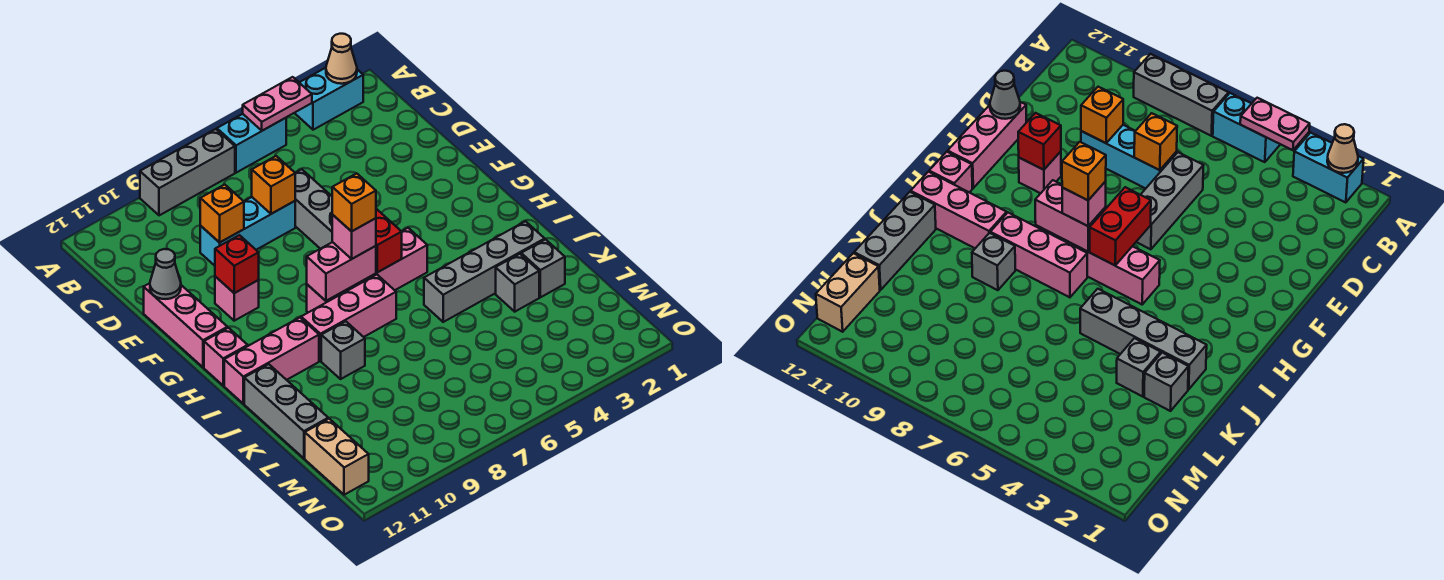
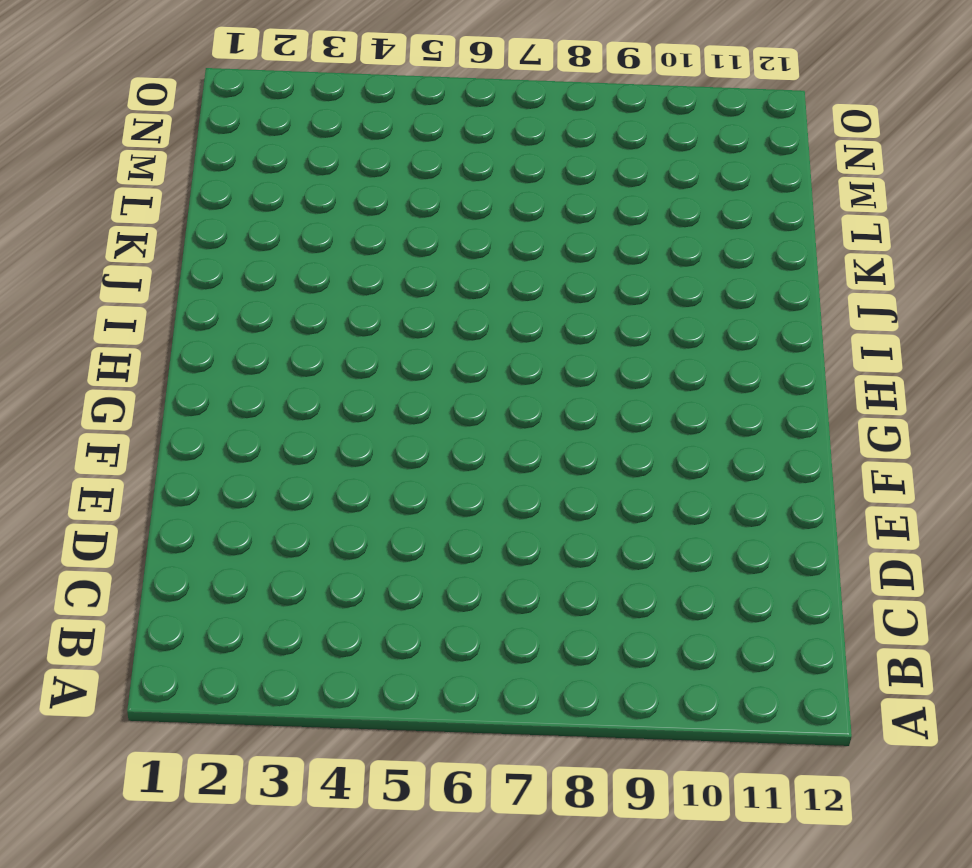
none -> cyan 1x2 brick [295,68,363,130]
none -> cyan 1x2 brick [217,114,286,173]
none -> grey 1x3 brick [140,129,235,215]

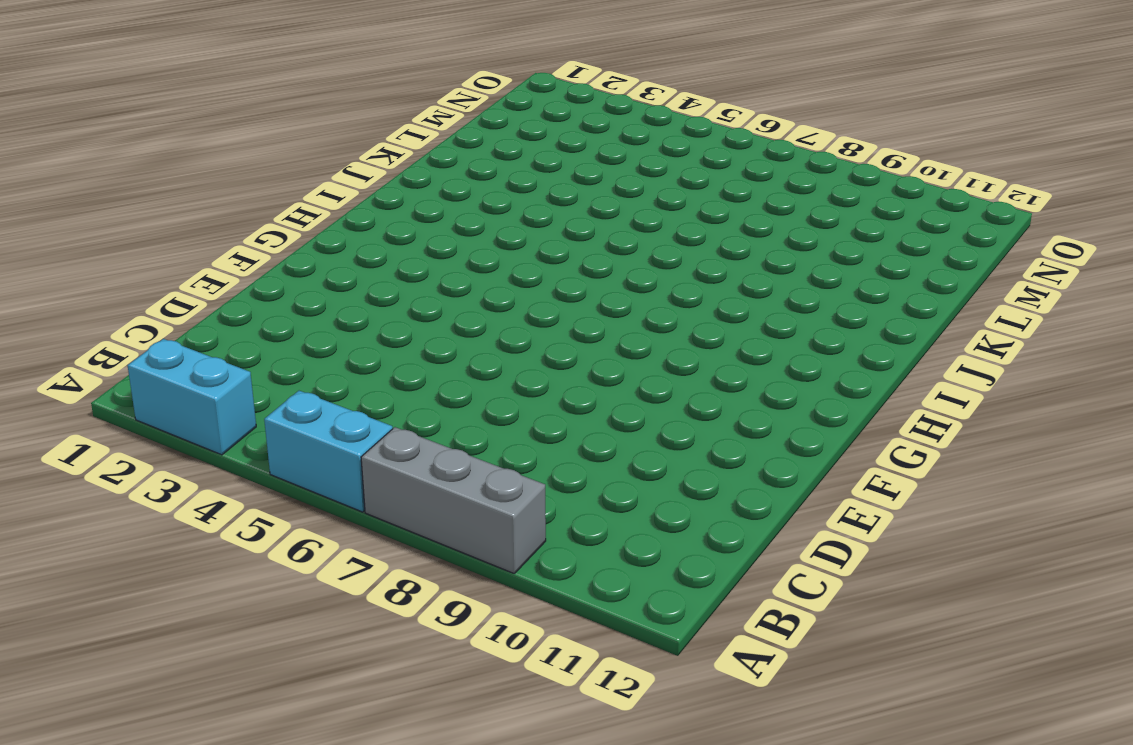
none -> grey 1x3 brick [295,169,332,249]
none -> cyan 1x3 brick [200,197,295,266]
none -> pink 1x3 brick [144,283,227,367]

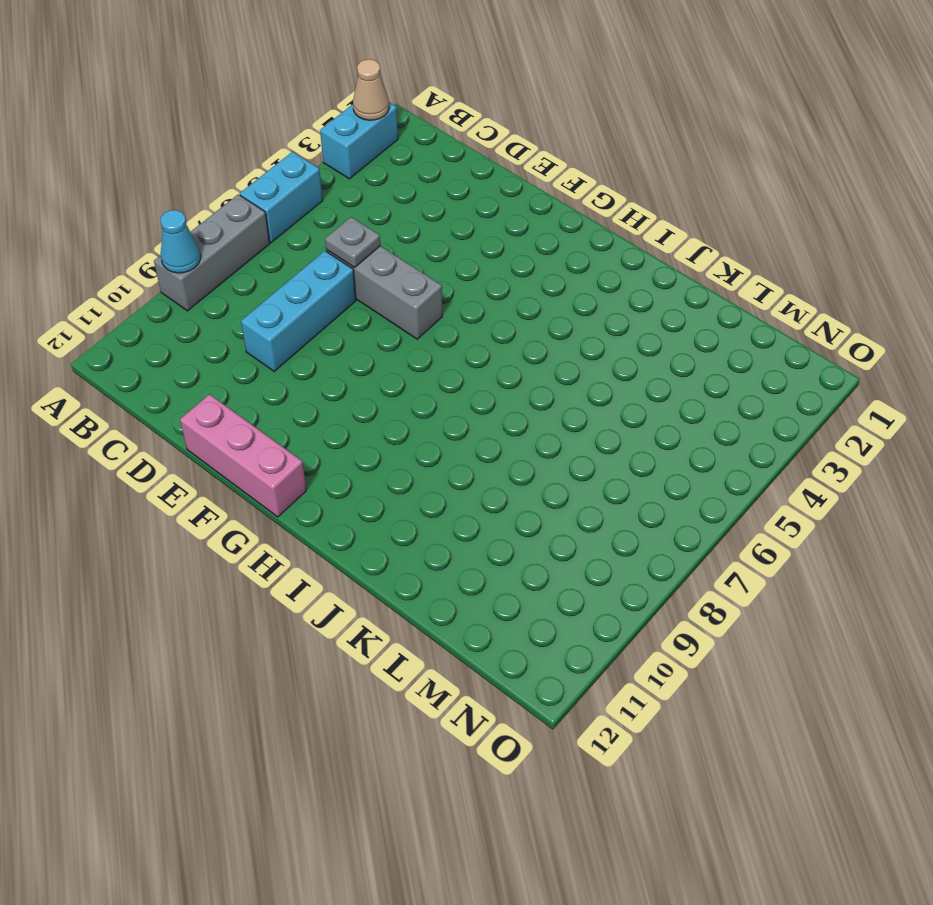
cyan 1x1 cone [161,210,200,273] -> none
grey 1x1 plate [325,217,380,268] -> none
none -> pink 1x1 brick [215,277,259,321]
none -> pink 1x4 brick [307,228,427,312]
none -> pink 1x1 brick [204,328,248,386]

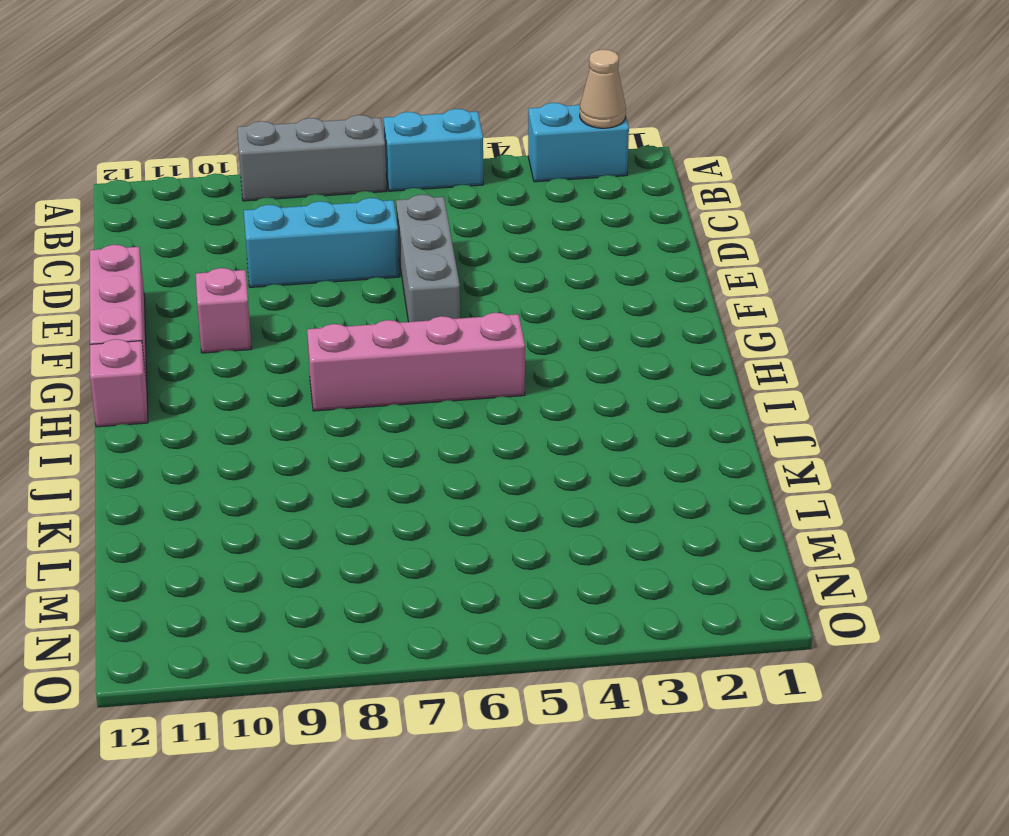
none -> pink 1x3 brick [301,275,396,361]
none -> pink 1x3 brick [224,317,319,404]
none -> grey 1x4 brick [424,221,545,322]

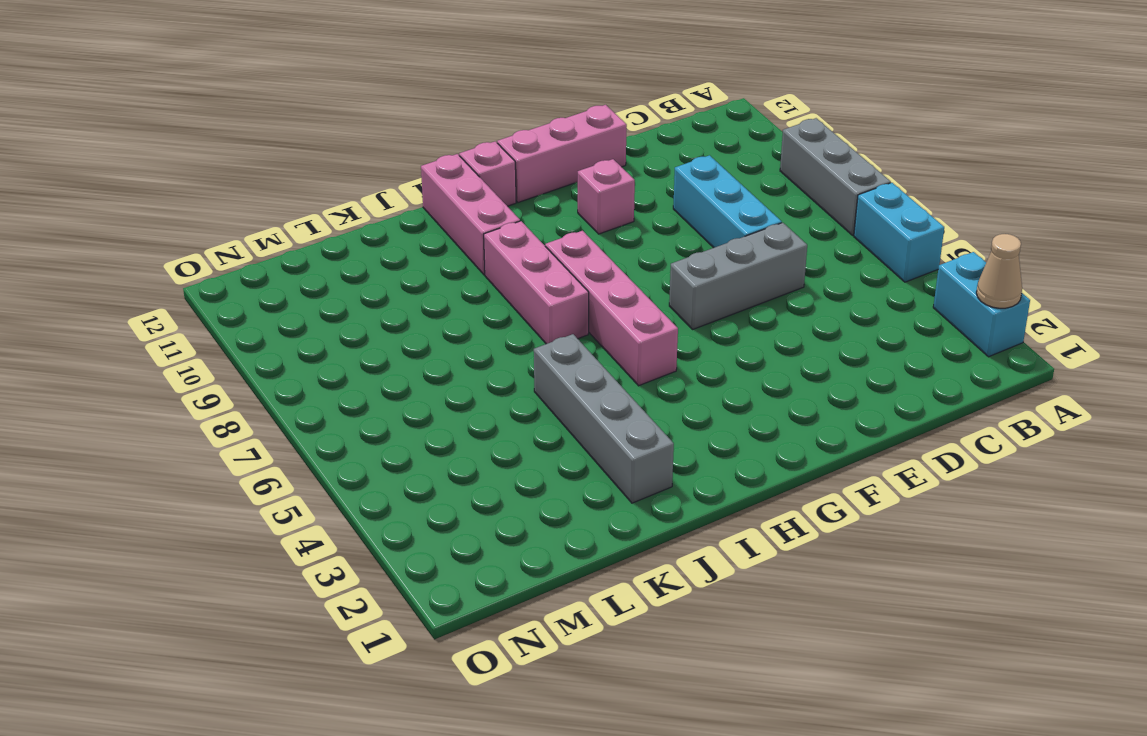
none -> grey 1x1 brick [321,321,365,379]
none -> grey 1x3 brick [244,364,328,458]
none -> grey 1x1 brick [521,239,565,297]

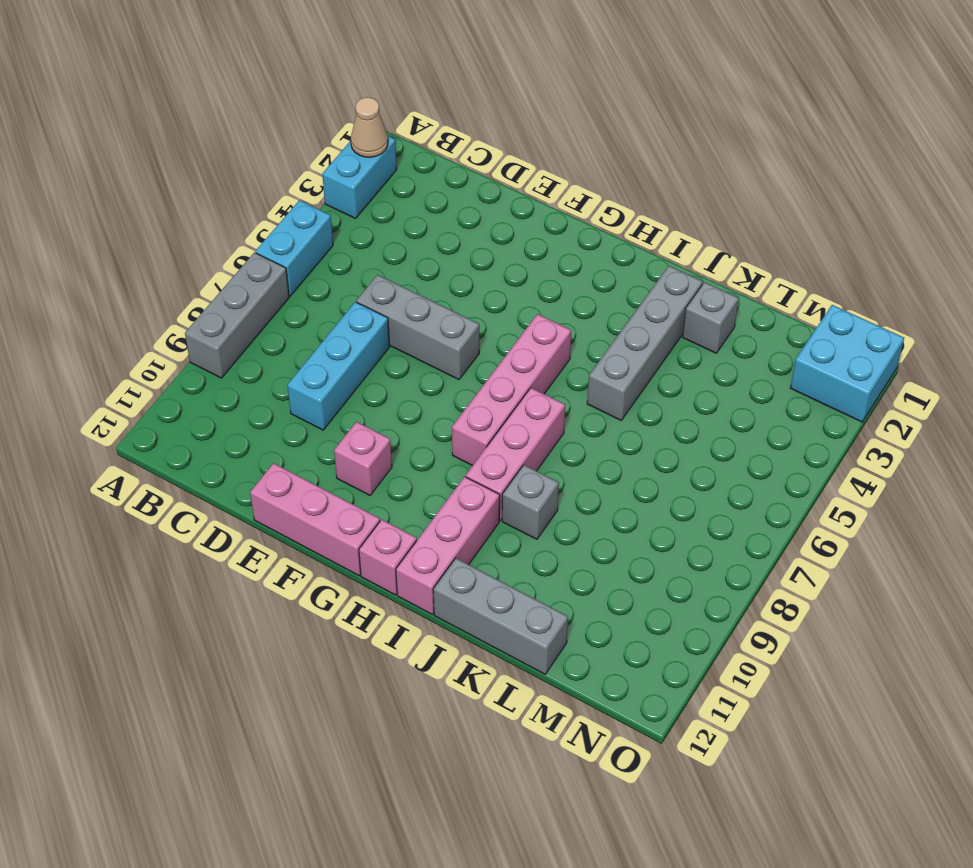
cyan 2x2 brick [790,305,904,422] -> none
none -> grey 1x1 brick [496,254,539,312]
none -> tan 1x2 brick [305,419,369,495]
none -> pink 1x2 plate [243,77,312,131]

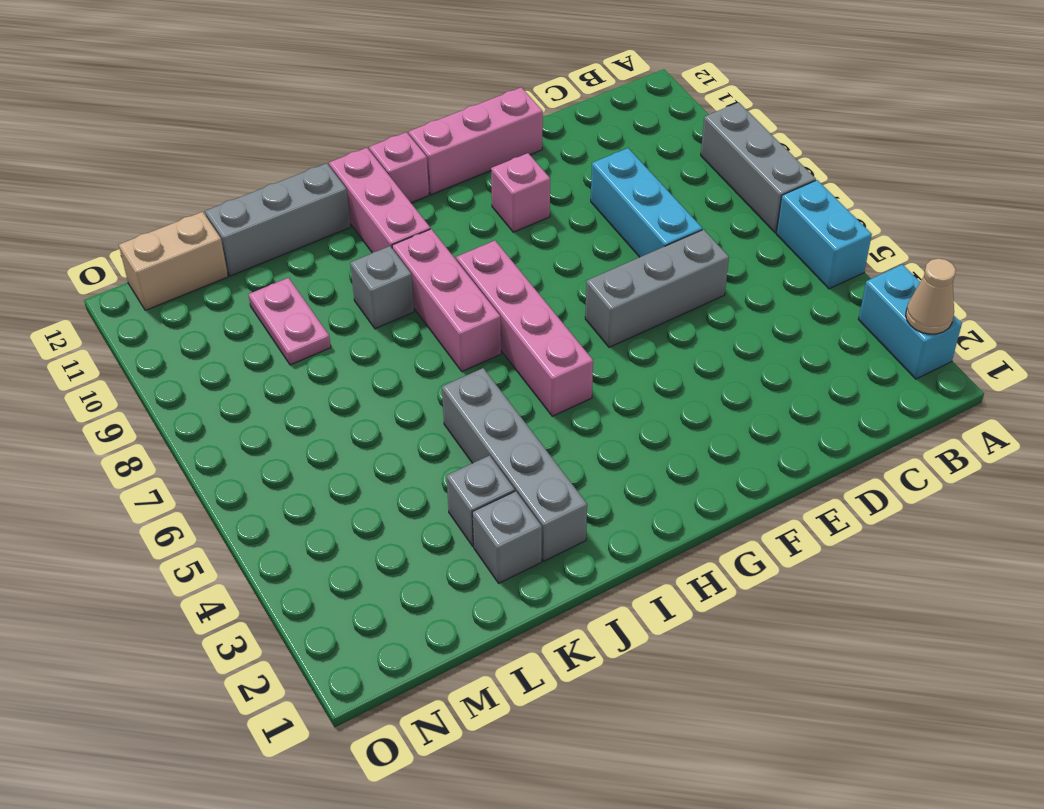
pink 1x2 plate [249,278,331,365] -> pink 1x2 plate moved to [243,77,312,131]
none -> orange 1x1 brick [252,156,295,214]
none -> orange 1x1 brick [200,185,244,243]
none -> grey 1x1 cone [150,249,181,299]

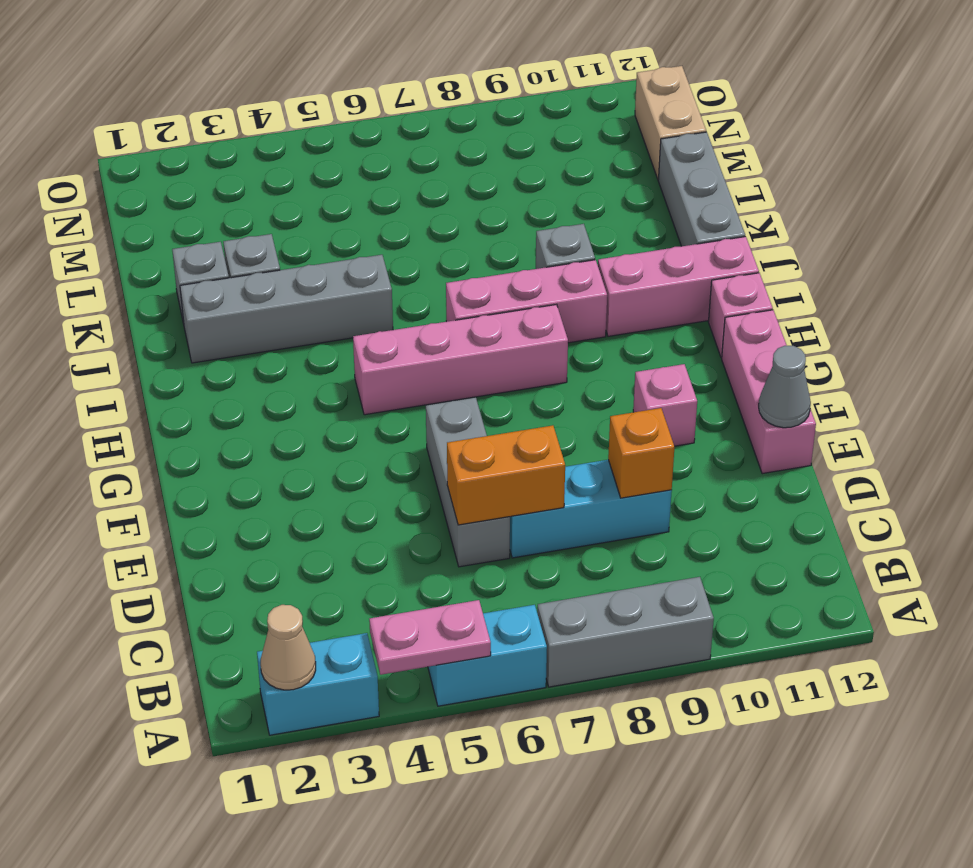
orange 1x2 brick [447,425,565,525] -> orange 1x1 brick [252,156,295,214]
none -> red 1x1 brick [215,235,259,293]
none -> red 1x2 brick [376,209,402,272]
none -> pink 1x2 brick [307,242,376,301]

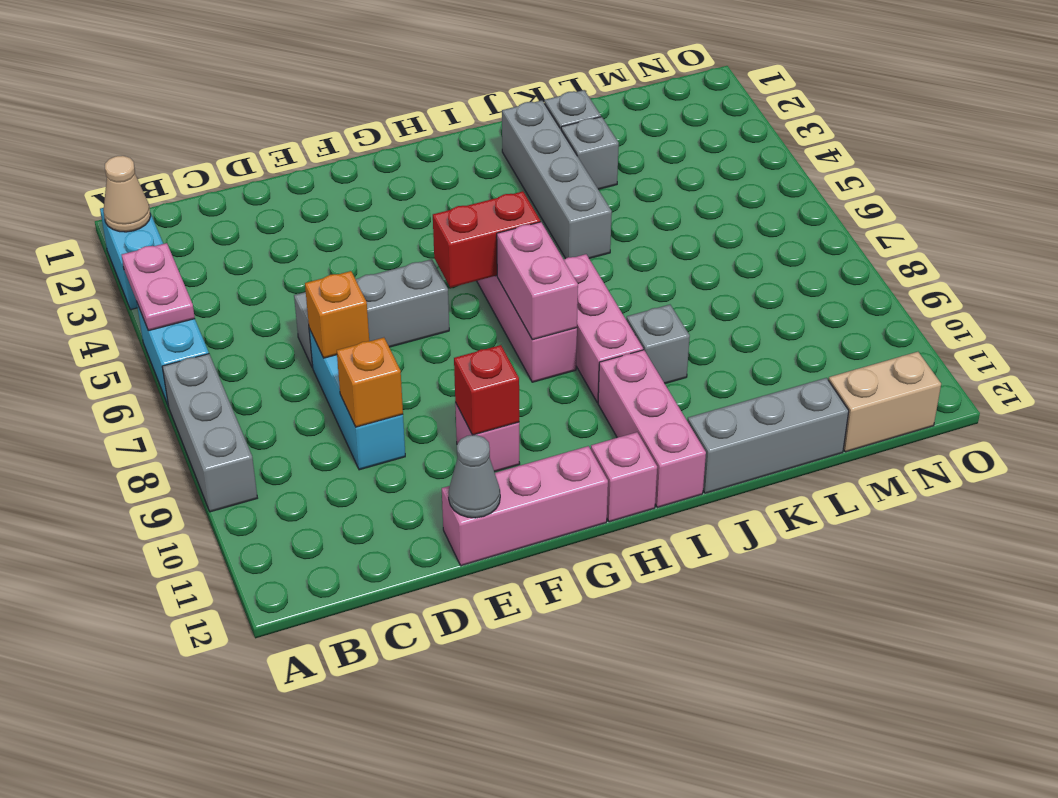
none -> pink 1x1 brick [332,215,376,259]
none -> orange 1x1 brick [332,173,376,231]

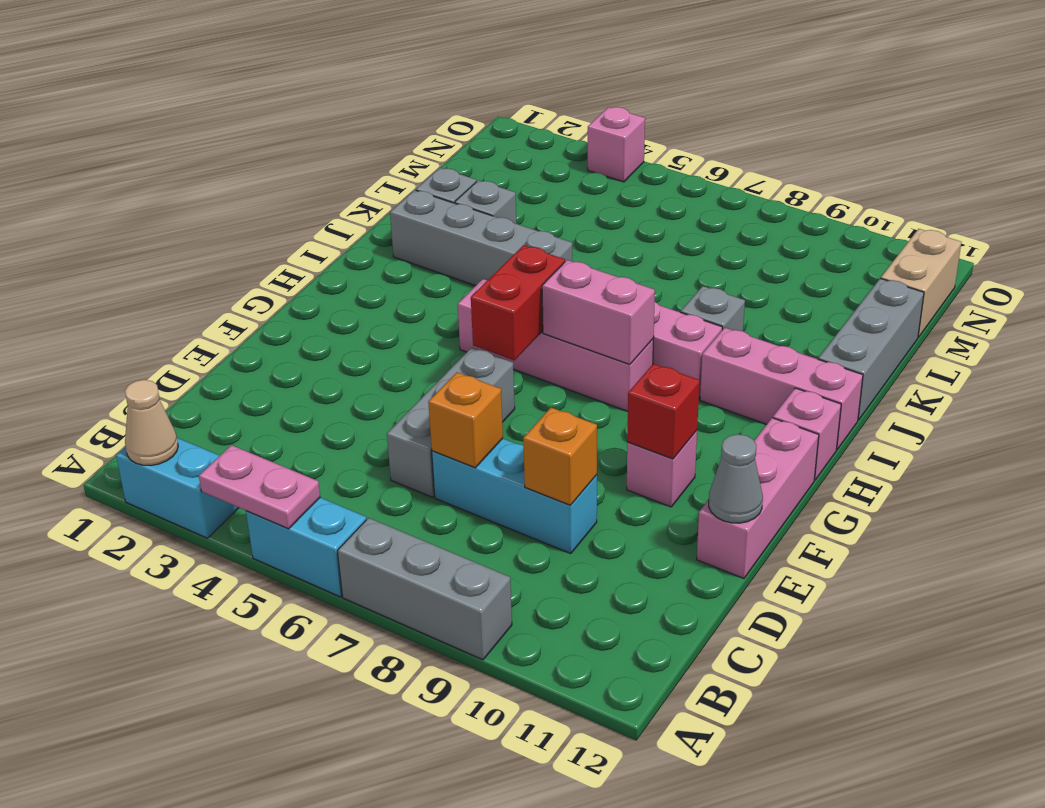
pink 1x1 brick [588,107,645,182] -> pink 1x1 brick moved to [332,215,376,259]
none -> orange 1x1 brick [332,173,376,231]

